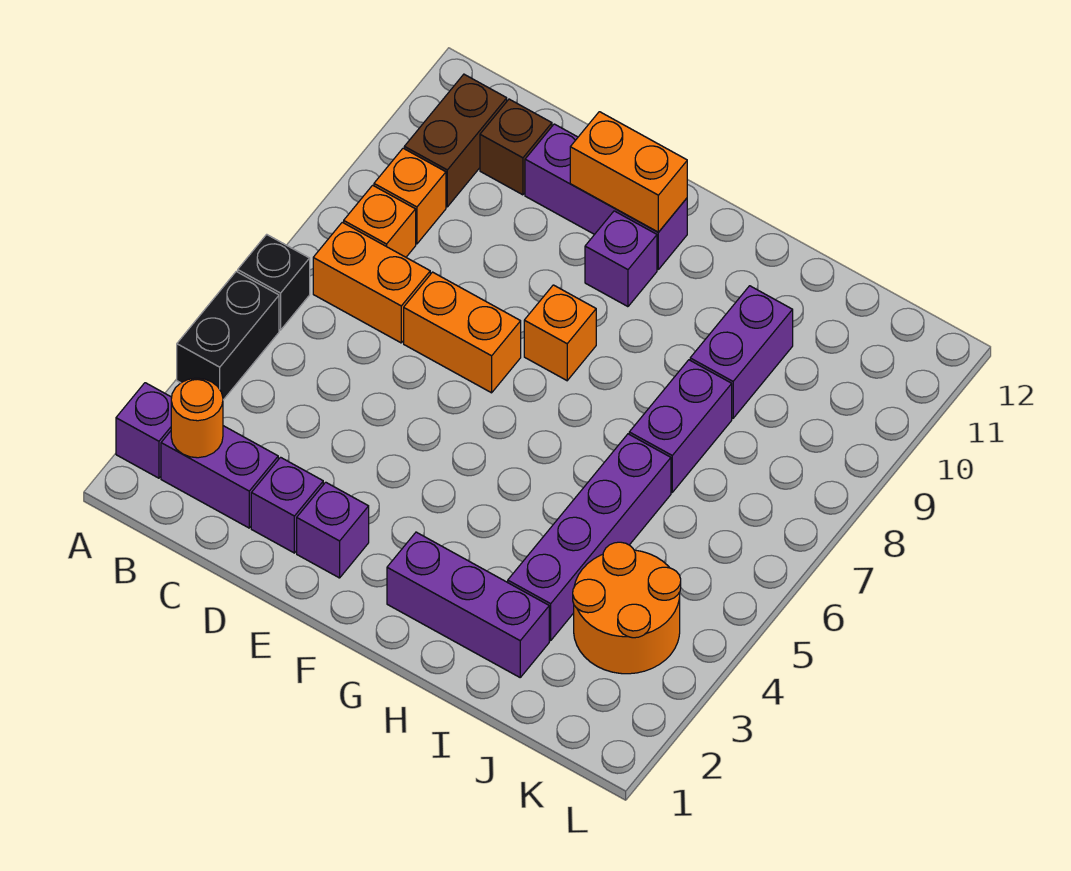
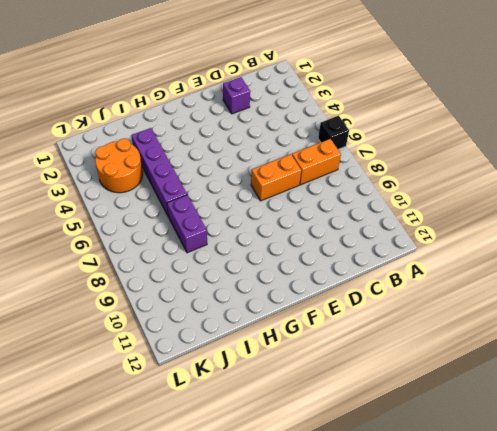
none -> purple 1x1 brick [116,383,172,478]
none -> black 1x2 brick [177,272,279,400]
none -> purple 1x2 brick [161,426,278,528]

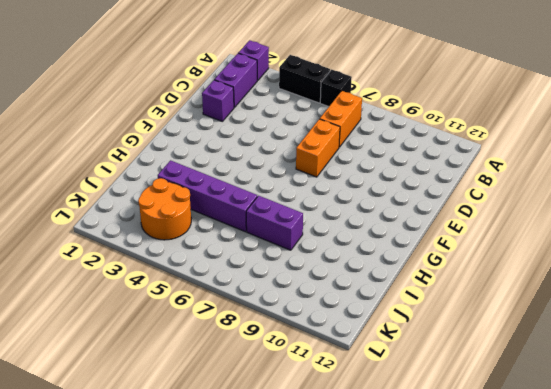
none -> orange 1x1 brick [344,185,416,257]
none -> orange 1x1 brick [374,148,446,244]
none -> brown 1x2 brick [404,74,507,207]

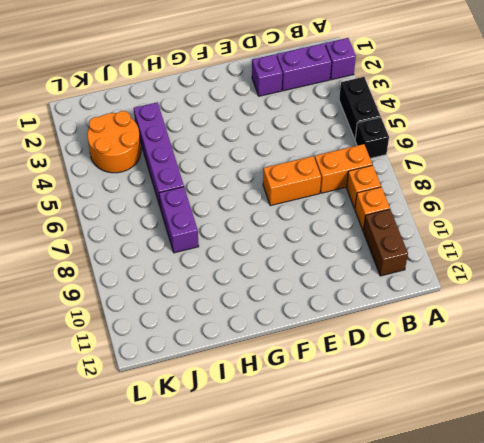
none -> brown 1x1 brick [480,99,552,195]
none -> purple 1x3 brick [525,124,687,269]
none -> purple 1x1 brick [297,482,369,578]

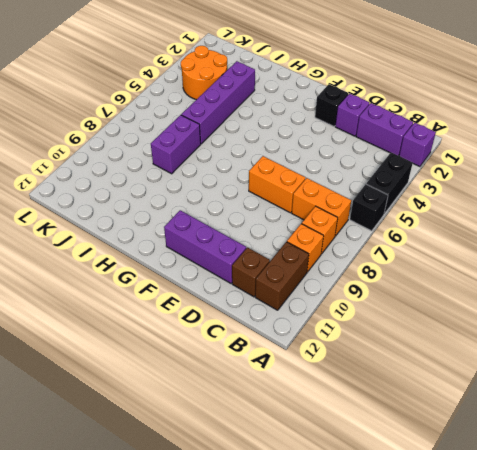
black 1x1 brick [315,84,348,126] -> purple 1x1 brick [297,482,369,578]
none -> orange 1x1 brick [524,285,596,381]
none -> purple 1x1 brick [585,211,657,307]
none -> purple 1x3 brick [387,532,549,677]

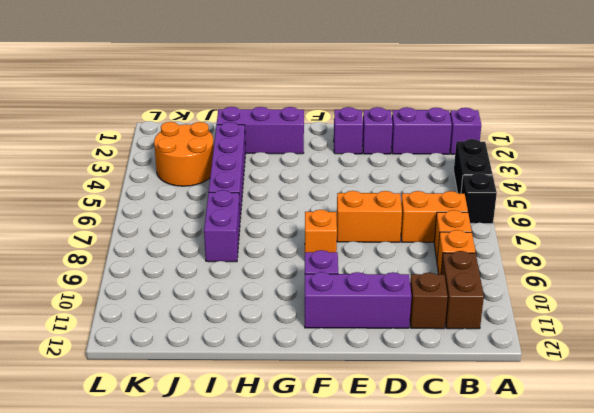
none -> purple 1x2 brick [690,286,793,418]
none -> orange 1x1 round brick [171,378,223,458]
none -> orange 1x2 brick [570,112,687,232]

